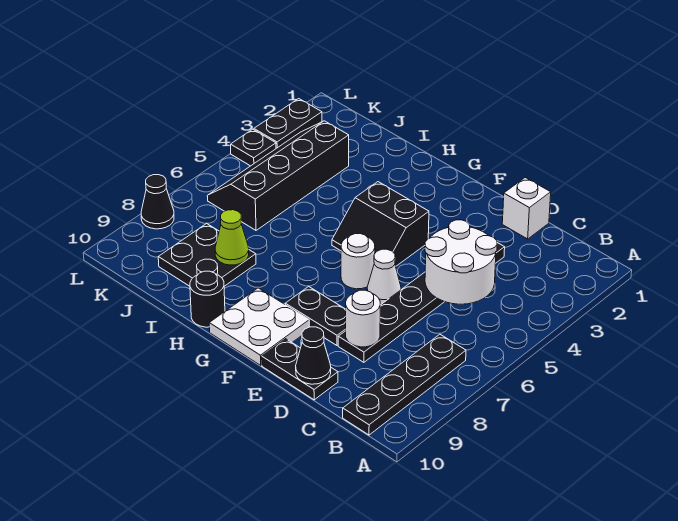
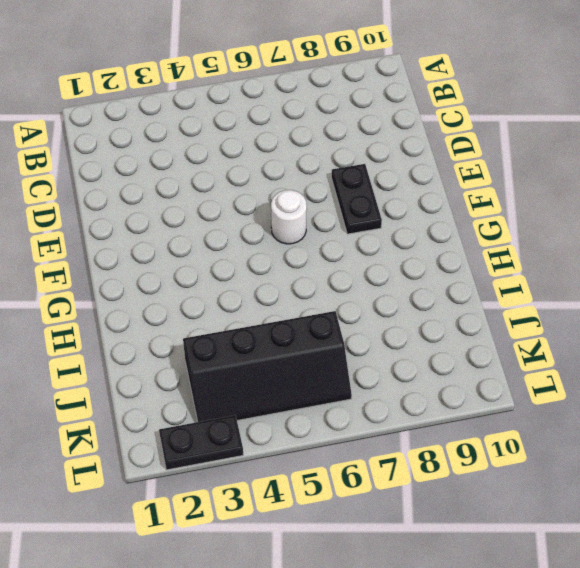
none -> black 1x4 plate [343,334,466,435]
none -> white 1x1 brick [502,178,551,239]
none -> black 1x6 plate [338,243,505,362]

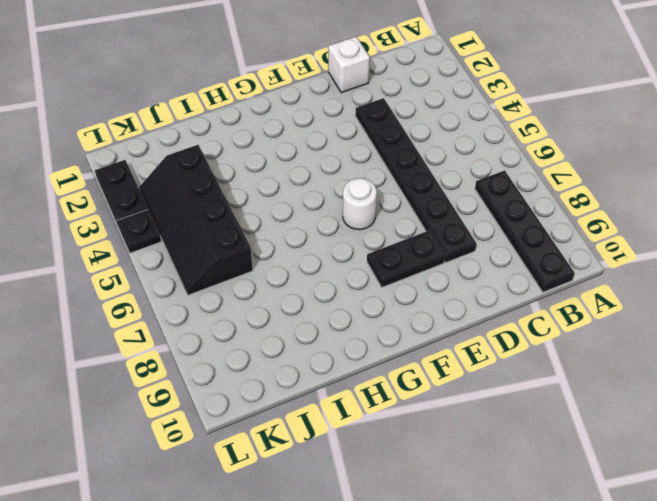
none -> black 1x2 plate [262,339,338,400]
none -> white 1x1 cone [367,249,401,305]
none -> black 2x2 slope [332,182,429,266]

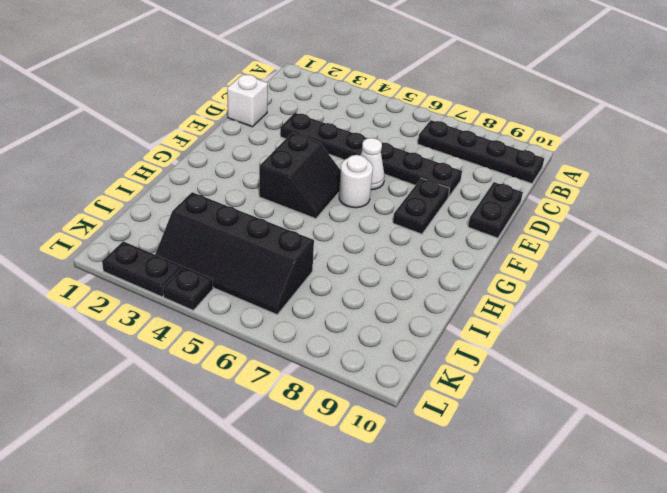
none -> white 2x2 plate [209,288,309,365]
none -> black 1x1 round brick [190,271,225,327]
none -> black 2x2 plate [158,223,256,286]

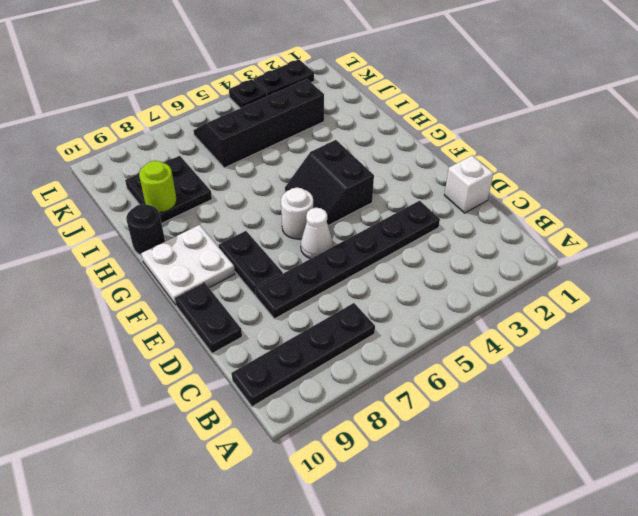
lime 1x1 round brick [139,161,177,212] -> none
none -> black 1x1 cone [141,175,174,229]
none -> white 2x2 round brick [425,220,497,304]
none -> white 1x1 round brick [346,290,380,347]

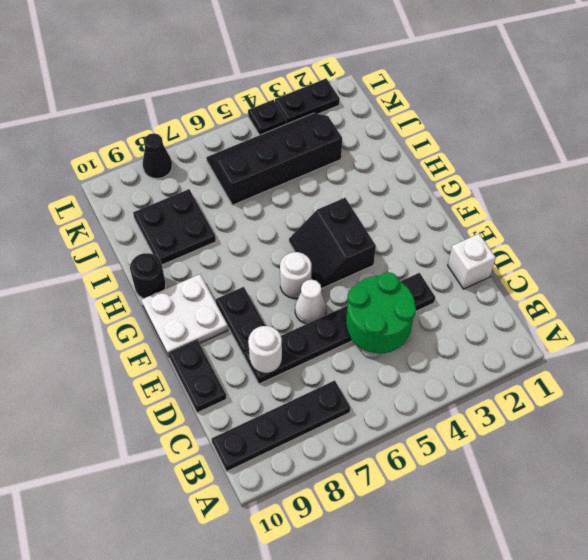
green 2x2 round brick [346,272,416,353] -> white 2x2 round brick [425,220,497,304]
none -> black 1x1 cone [296,327,331,384]
none -> lime 1x1 cone [215,210,249,265]

